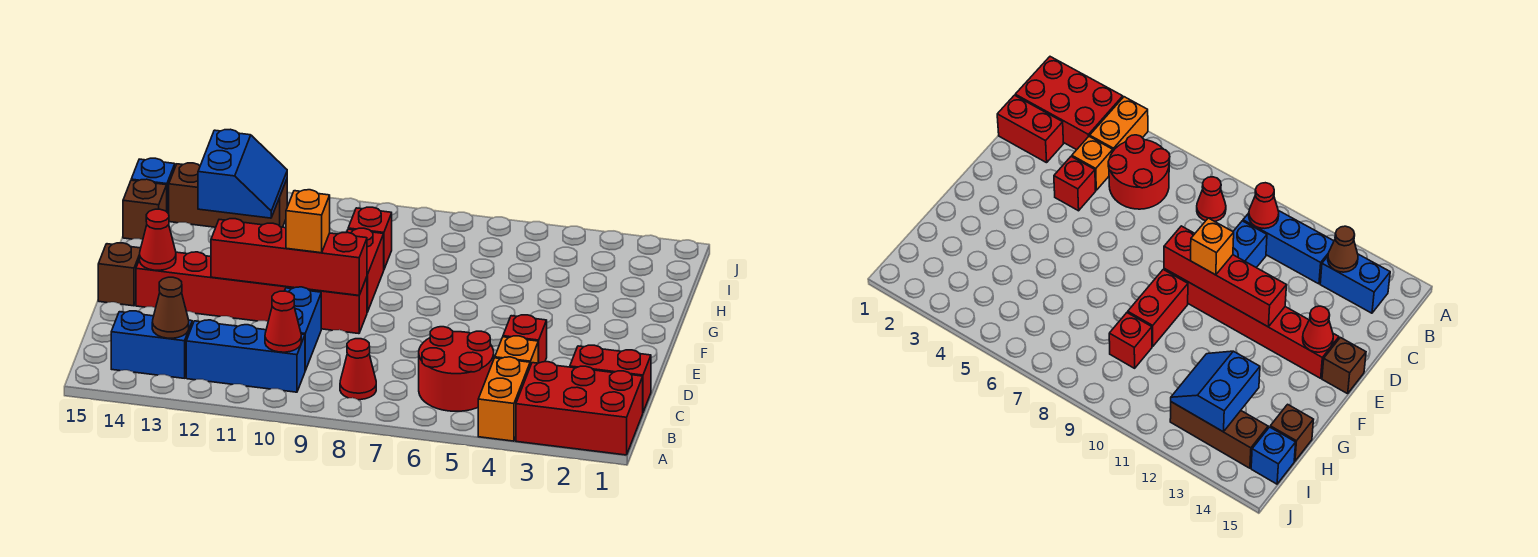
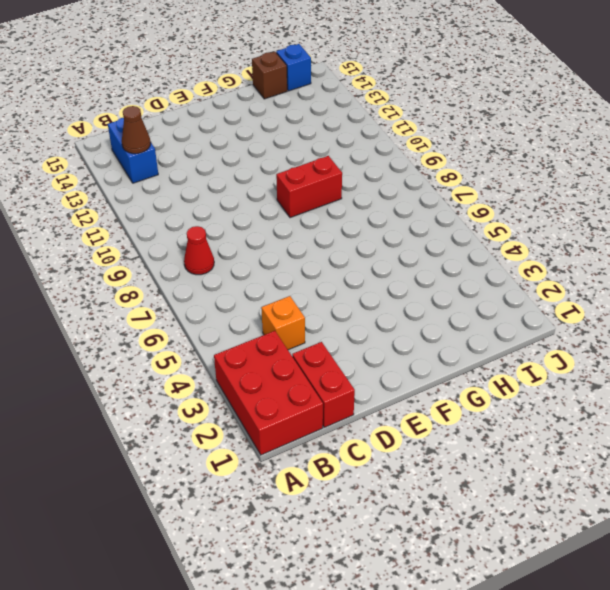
none -> orange 1x2 brick [478,357,530,441]
none -> red 2x2 round brick [419,327,494,411]
none -> blue 1x3 brick [186,320,305,392]

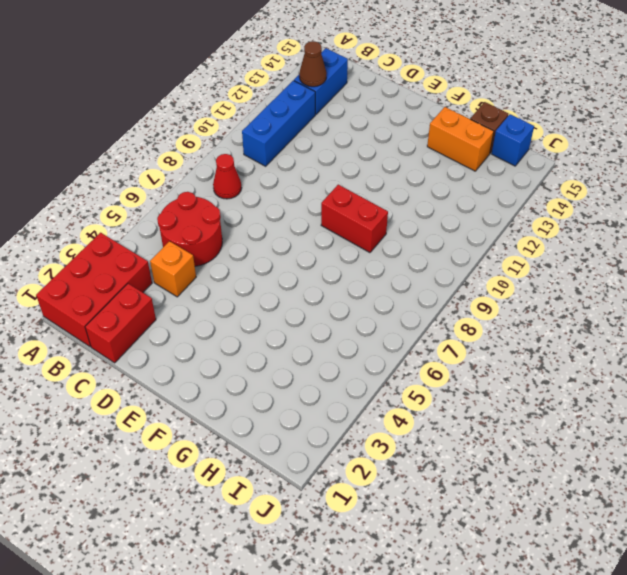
orange 1x2 brick [427,107,494,171] -> orange 1x2 brick moved to [478,357,530,441]
none -> blue 1x2 brick [285,287,321,371]
none -> red 1x1 brick [503,315,547,363]
none -> red 1x6 brick [136,252,367,334]

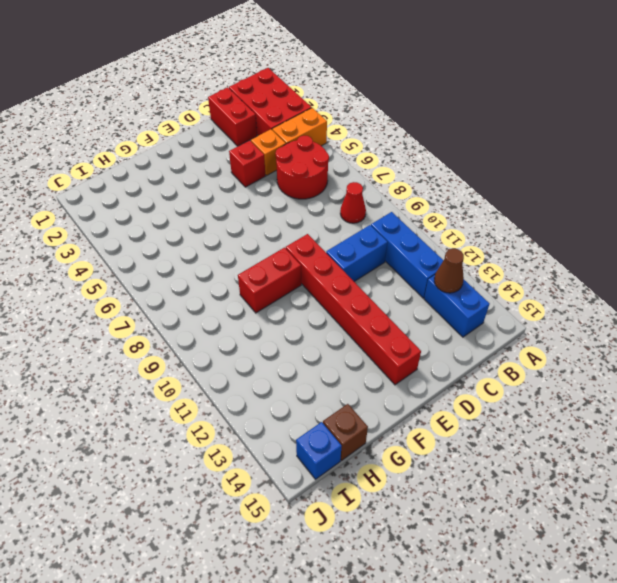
none -> brown 1x1 brick [98,243,141,306]
none -> red 1x1 brick [348,207,392,269]
none -> brown 1x3 brick [169,163,287,227]

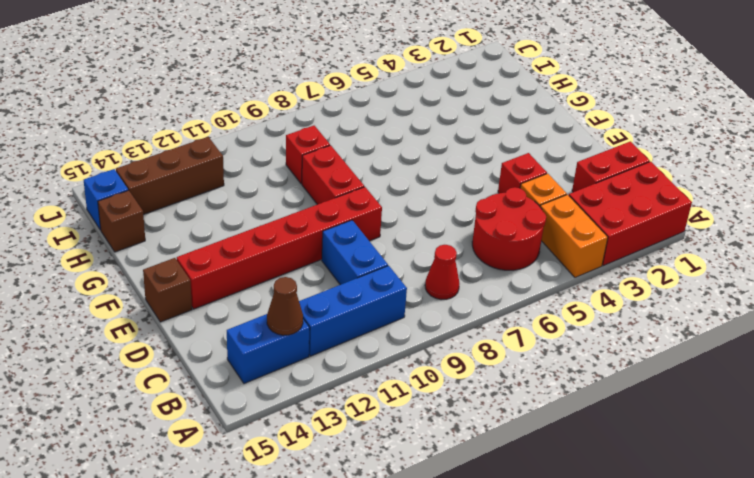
none -> red 1x1 cone [265,291,301,352]
none -> red 1x4 brick [211,219,367,295]
none -> red 1x1 cone [140,209,176,270]

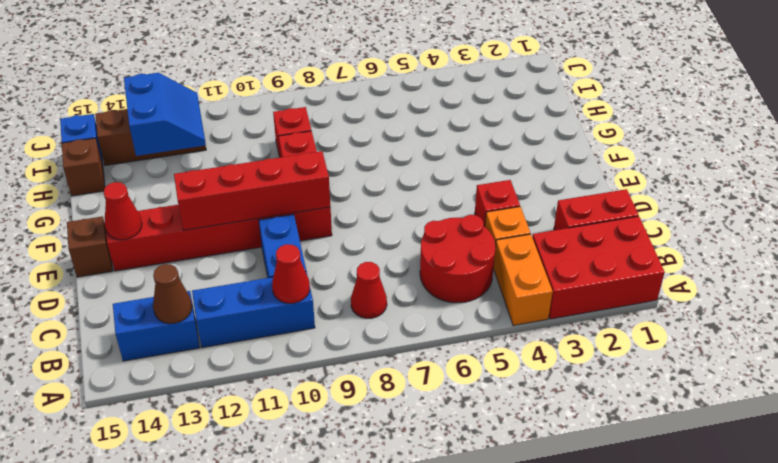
none -> orange 1x1 brick [286,190,330,253]

